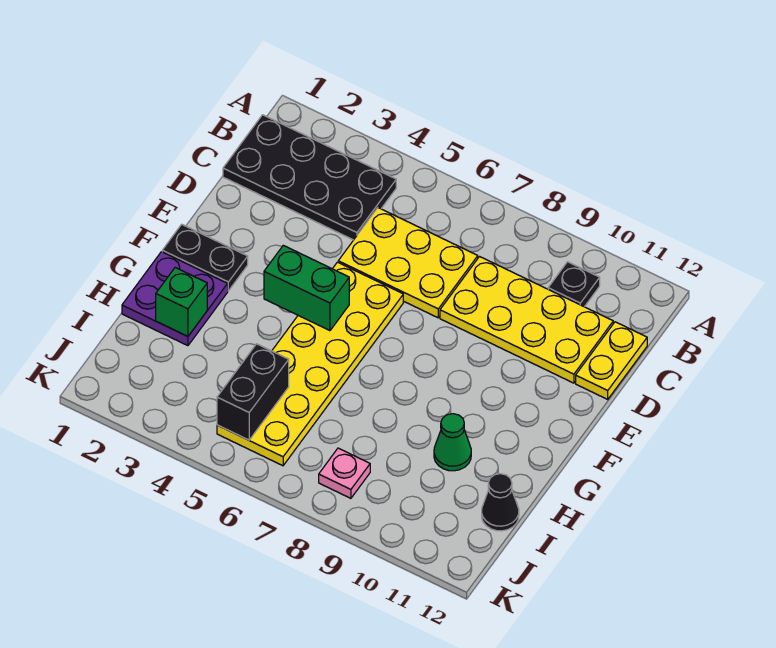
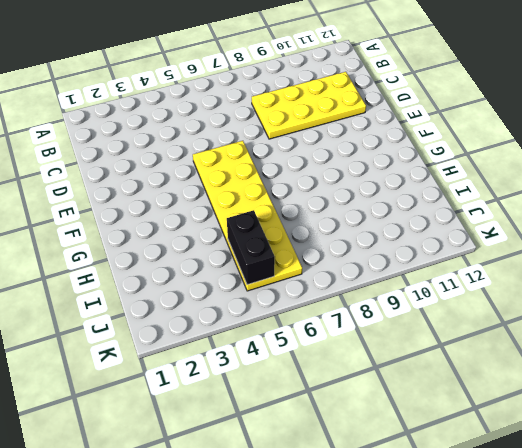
none -> black 2x4 plate [223,115,396,240]
none -> black 1x1 plate [548,262,600,307]
none -> yellow 2x3 plate [338,208,478,318]

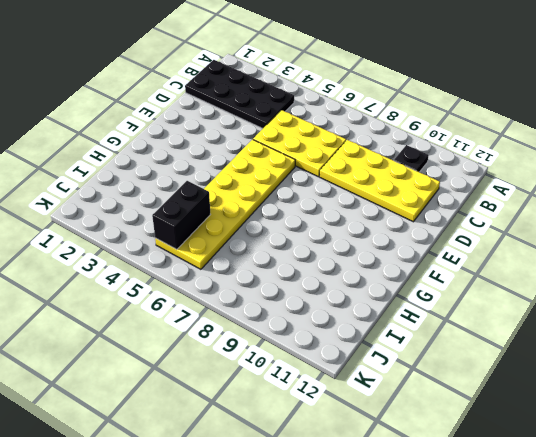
none -> yellow 1x2 plate [576,322,647,399]
none -> black 1x2 plate [162,224,248,291]
none -> purple 2x2 plate [122,252,228,346]

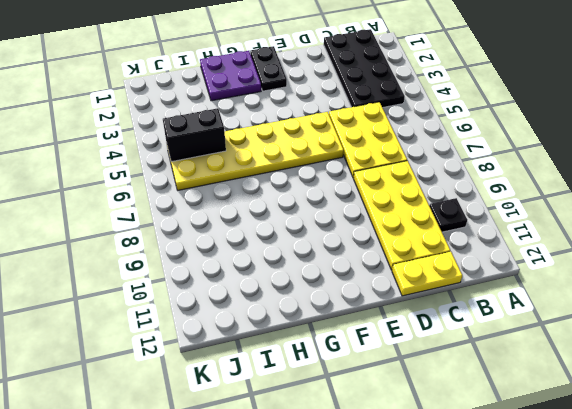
none -> green 1x1 cone [434,414,471,471]
none -> black 1x1 cone [482,474,519,531]
none -> pink 1x1 plate [319,448,370,498]

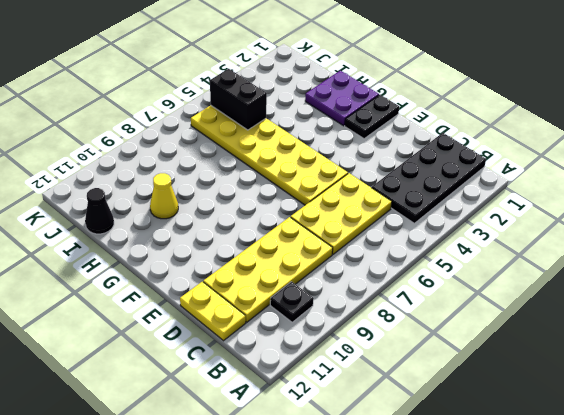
yellow 1x1 cone [150,173,178,219] -> green 1x1 cone [434,414,471,471]
none -> pink 1x1 plate [319,448,370,498]
none -> green 1x2 brick [264,245,349,331]
none -> green 1x1 brick [156,268,207,336]

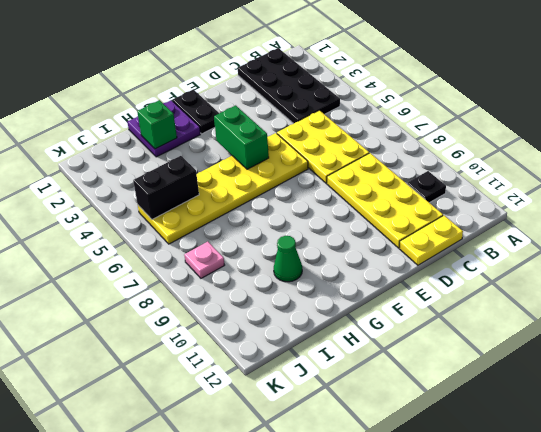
none -> black 1x1 cone [482,474,519,531]

